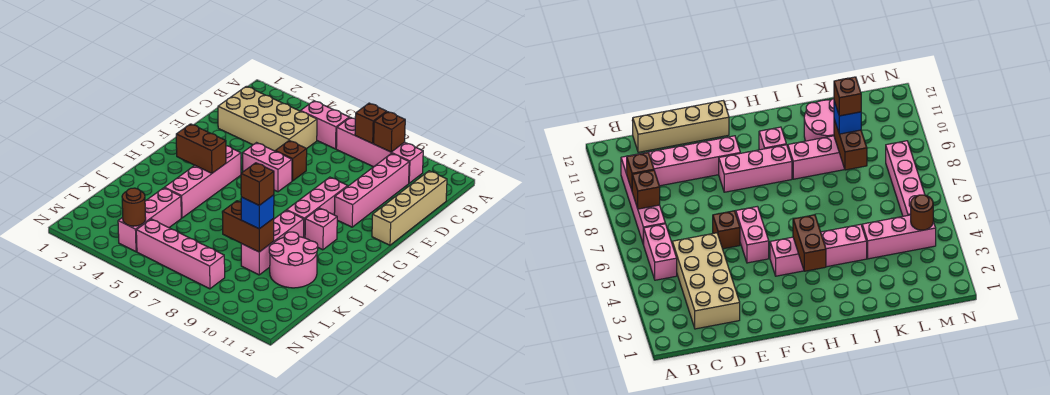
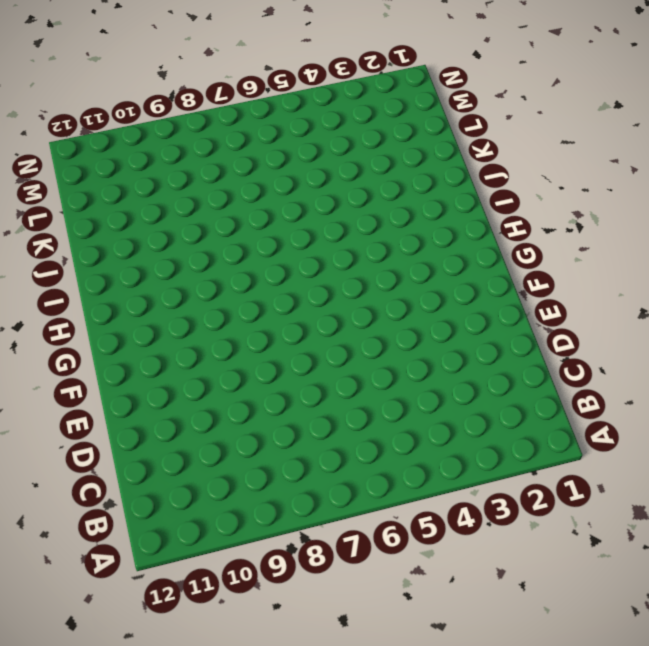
none -> pink 1x2 brick [301,101,349,149]
none -> pink 1x4 brick [336,117,423,183]
none -> tan 2x4 brick [218,86,317,151]

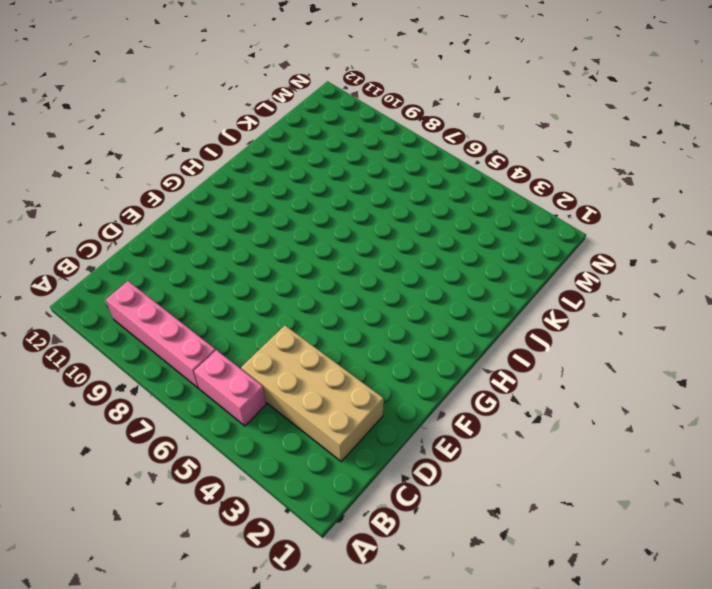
none -> pink 1x4 brick [334,154,409,227]
none -> tan 1x4 brick [372,171,447,245]
none -> brown 1x1 brick [276,141,307,181]

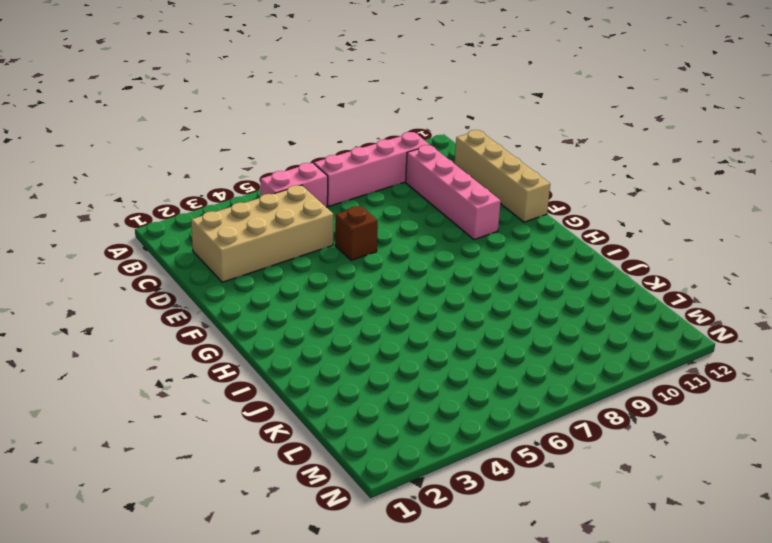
none -> pink 1x2 brick [243,143,292,192]
none -> pink 1x3 brick [287,177,348,238]
none -> pink 1x4 brick [164,146,241,218]

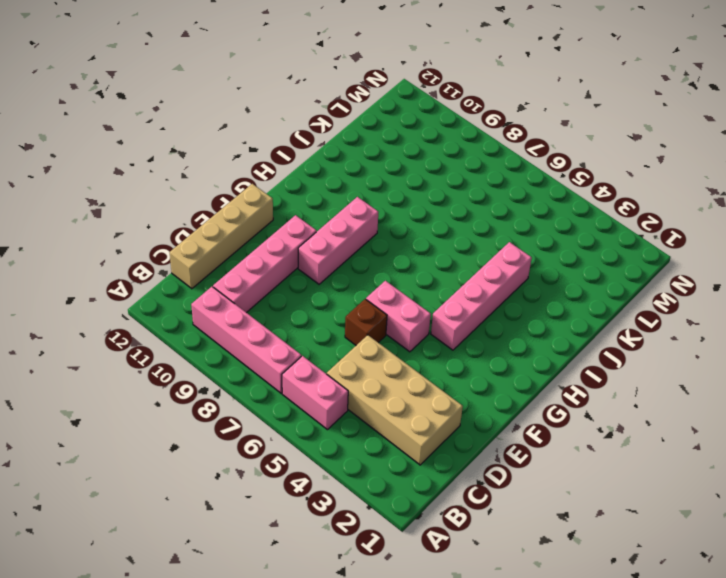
none -> pink 1x1 brick [305,208,337,250]
none -> pink 1x3 brick [241,210,304,275]
none -> pink 2x2 round brick [269,232,318,288]

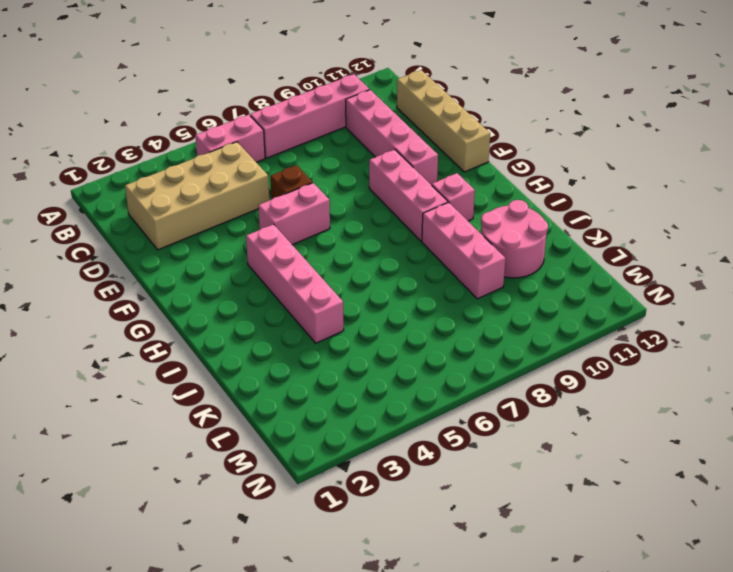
none -> pink 1x3 brick [118,188,181,252]
none -> pink 1x4 brick [136,219,225,289]
none -> brown 1x1 brick [355,103,387,144]

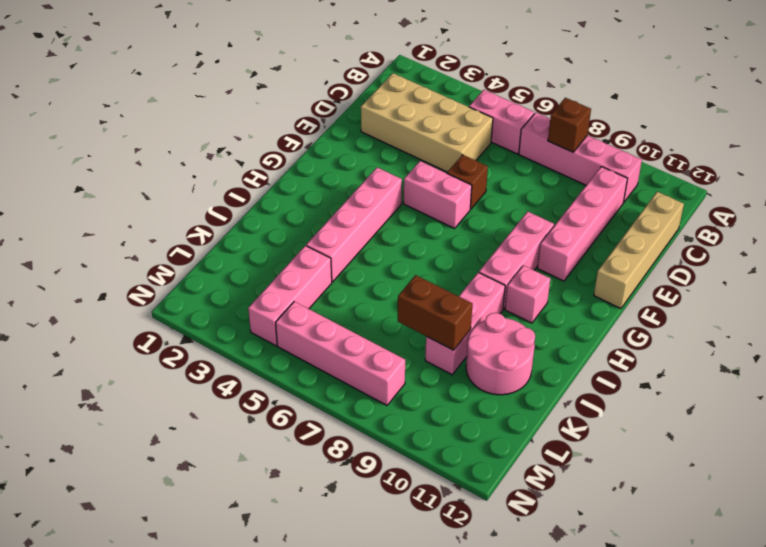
none -> brown 1x1 brick [374,112,405,152]
none -> brown 1x2 brick [176,124,226,173]
none -> brown 1x1 round brick [122,188,146,226]

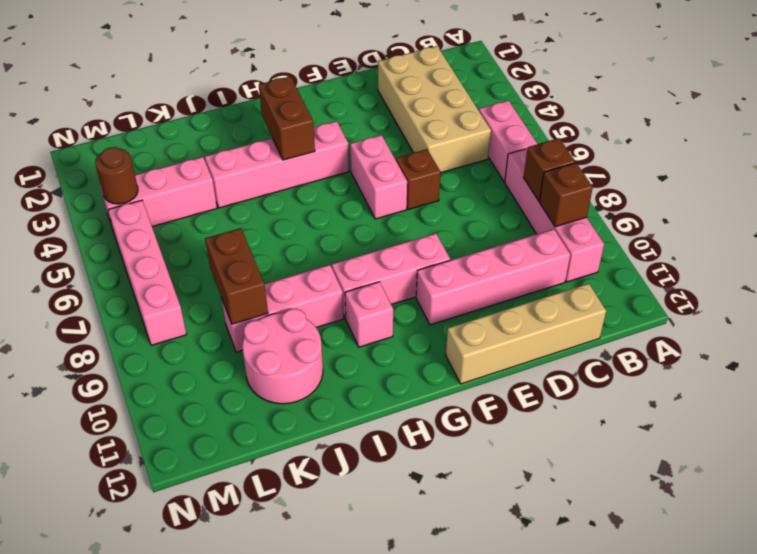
none -> blue 1x1 brick [241,195,274,229]
none -> brown 1x1 brick [241,163,274,205]

